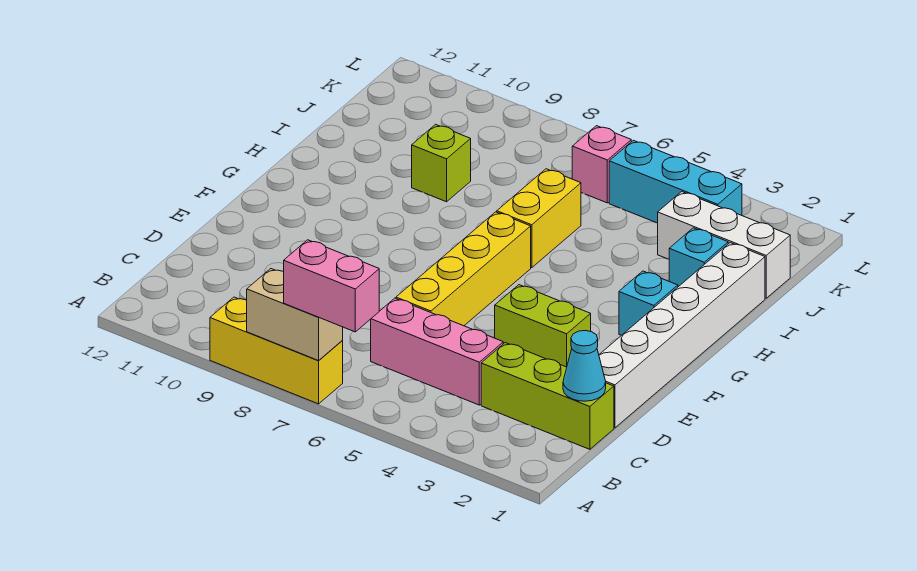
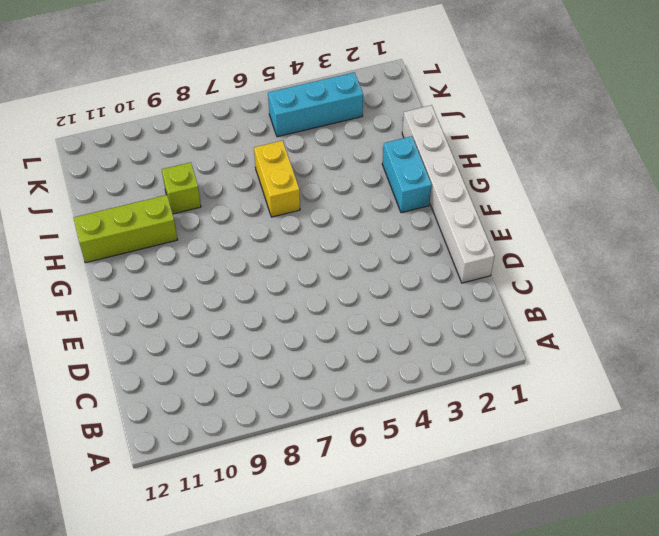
cyan 1x2 brick [382,136,432,213] -> cyan 1x1 brick [619,271,678,335]
lime 1x3 brick [73,195,178,263] -> lime 1x3 brick moved to [481,343,614,449]
none -> yellow 1x3 brick [210,297,343,404]
none -> pink 1x3 brick [371,298,503,405]
none -> yellow 1x4 brick [396,212,531,326]

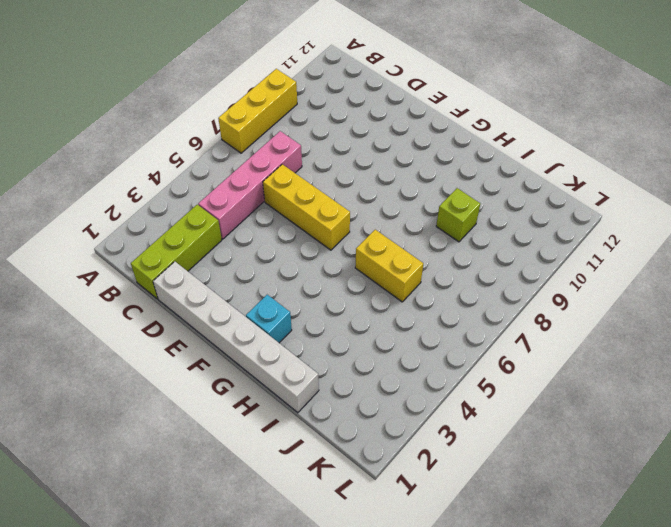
pink 1x4 brick [198,131,302,239] -> pink 1x3 brick [371,298,503,405]
yellow 1x3 brick [263,164,350,250] -> yellow 1x4 brick [396,212,531,326]
none -> lime 1x2 brick [495,285,591,367]
none -> cyan 1x1 brick [669,228,728,287]
none -> white 1x3 brick [658,192,790,298]

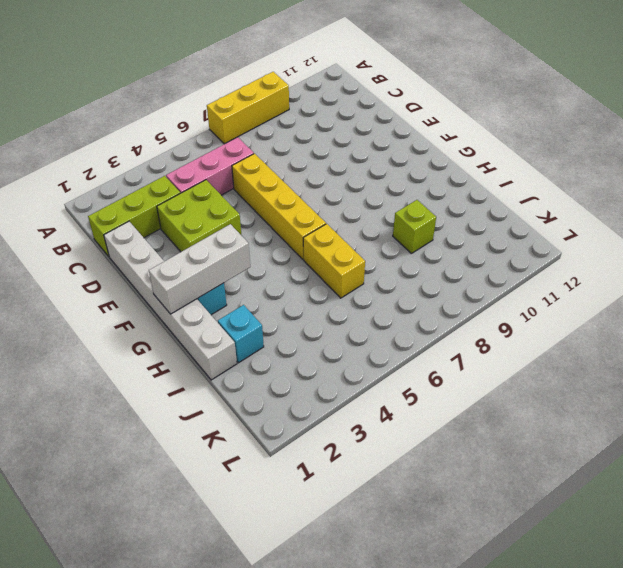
lime 2x2 brick [157,180,242,252] -> lime 1x2 brick [495,285,591,367]
white 1x3 brick [149,224,250,314] -> white 1x3 brick moved to [658,192,790,298]
none -> cyan 1x3 brick [609,140,742,223]
none -> pink 1x1 brick [572,126,631,203]
none -> tan 1x2 brick [247,269,343,361]

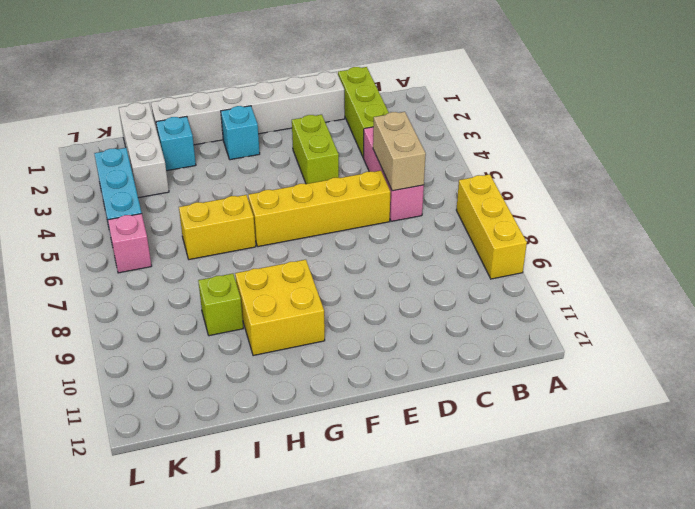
tan 1x2 brick [373,112,426,191] -> tan 1x2 brick moved to [247,269,343,361]
yellow 2x2 brick [235,260,325,356] -> none
none -> cyan 1x1 cone [563,330,606,401]
none -> pink 1x2 brick [284,240,379,332]

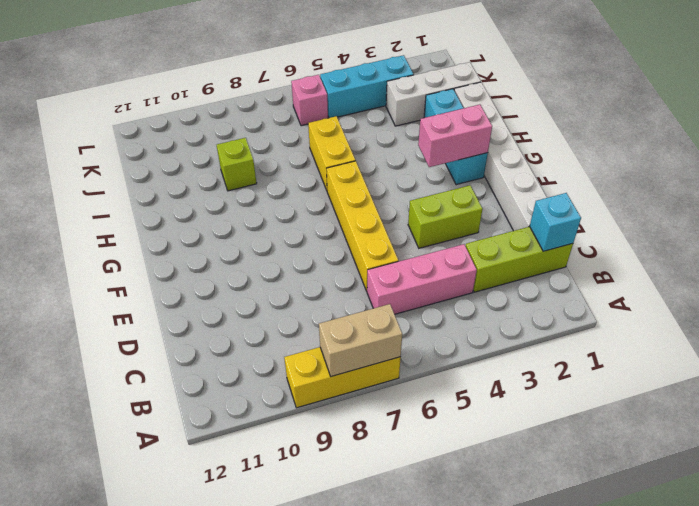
cyan 1x1 brick [530,193,581,251] -> cyan 1x1 cone [563,330,606,401]
pink 1x2 brick [418,105,492,167] -> pink 1x2 brick moved to [284,240,379,332]

